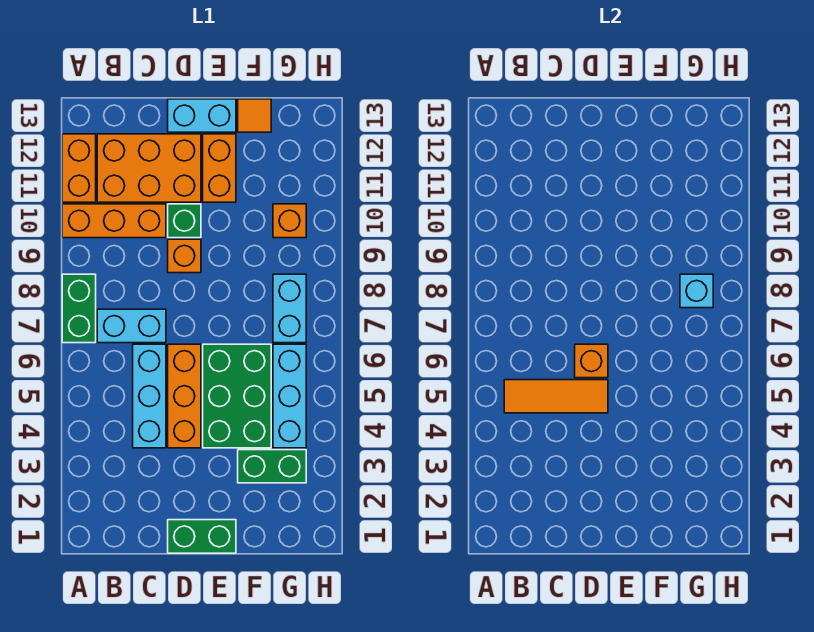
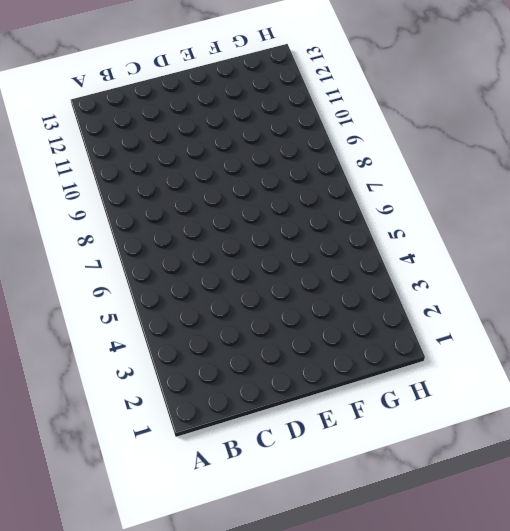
none -> green 1x2 brick [62,274,96,343]
none -> orange 1x3 brick [62,204,166,238]
none -> orange 1x2 brick [62,134,96,202]

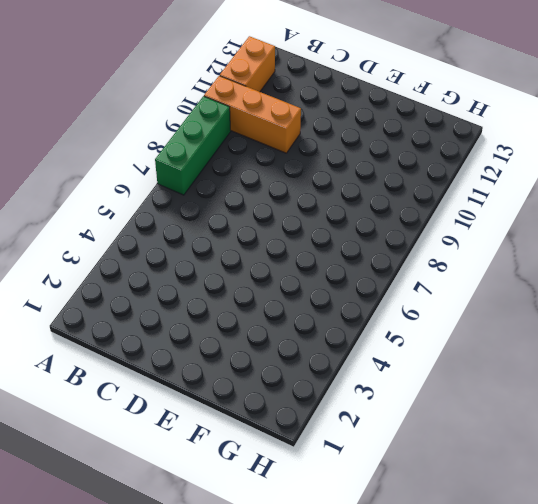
green 1x3 brick [155,96,231,195] -> green 1x2 brick [62,274,96,343]
none -> cyan 1x2 brick [97,309,166,343]
none -> orange 2x3 brick [97,134,201,202]
none -> cyan 1x3 brick [133,344,166,448]

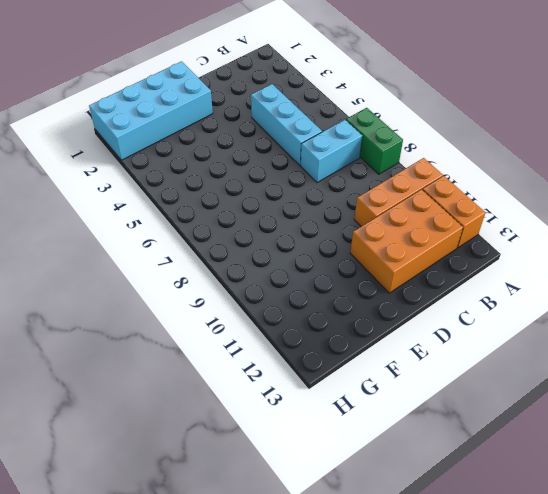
cyan 2x4 brick [89,61,213,160] -> green 1x2 brick [168,520,236,553]
none -> orange 1x3 brick [168,344,201,448]
none -> orange 1x1 brick [168,239,201,273]
none -> green 1x1 brick [168,204,201,238]

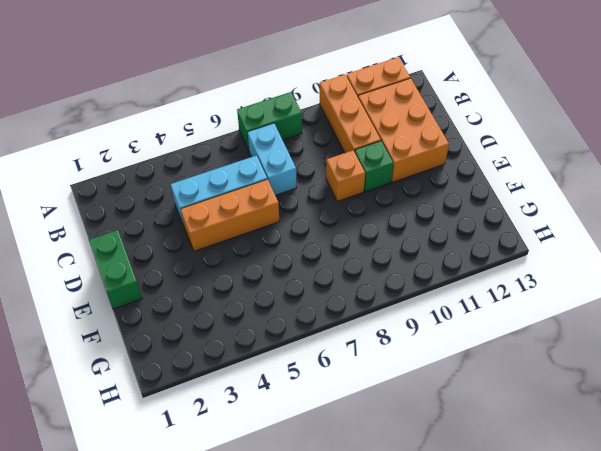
none -> cyan 1x2 brick [168,99,236,132]
none -> green 2x3 brick [203,344,271,448]
none -> orange 1x2 brick [203,134,236,202]

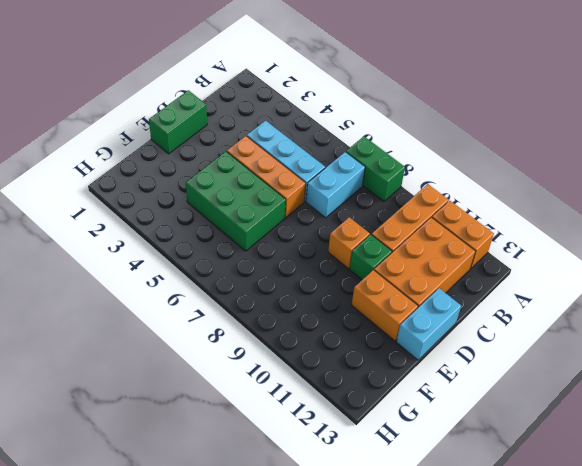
none -> green 1x2 brick [238,450,306,483]
none -> orange 1x1 tile [238,99,271,132]
none -> cyan 1x3 brick [273,344,306,448]

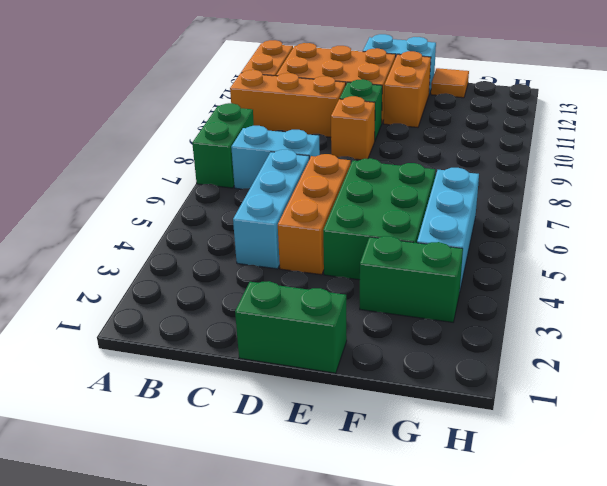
none -> cyan 1x2 brick [273,274,306,343]
none -> orange 1x1 brick [273,204,306,238]
none -> orange 1x3 tile [504,380,608,413]

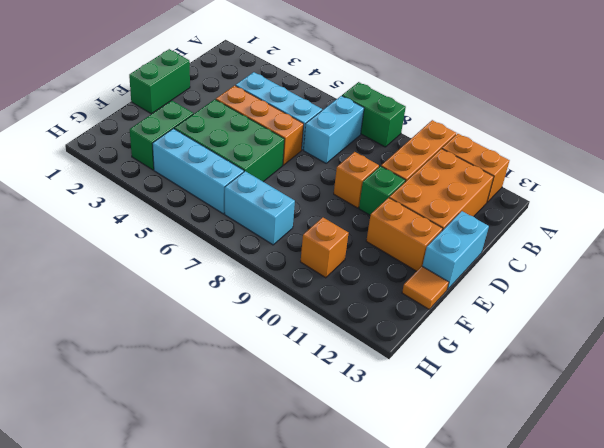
none -> orange 1x3 tile [504,380,608,413]
none -> orange 1x1 brick [575,344,608,378]
none -> cyan 1x1 brick [680,274,713,308]

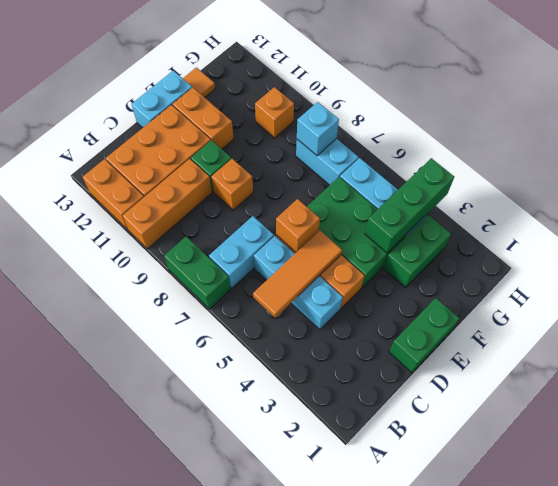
green 1x3 brick [365,158,454,253] -> none

